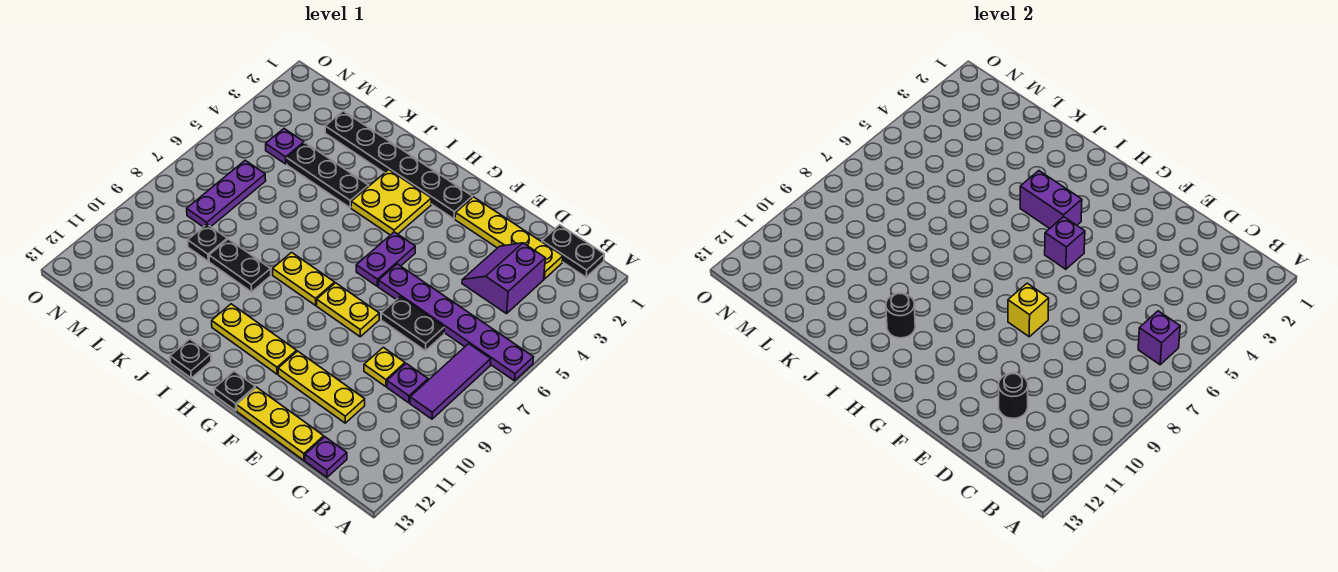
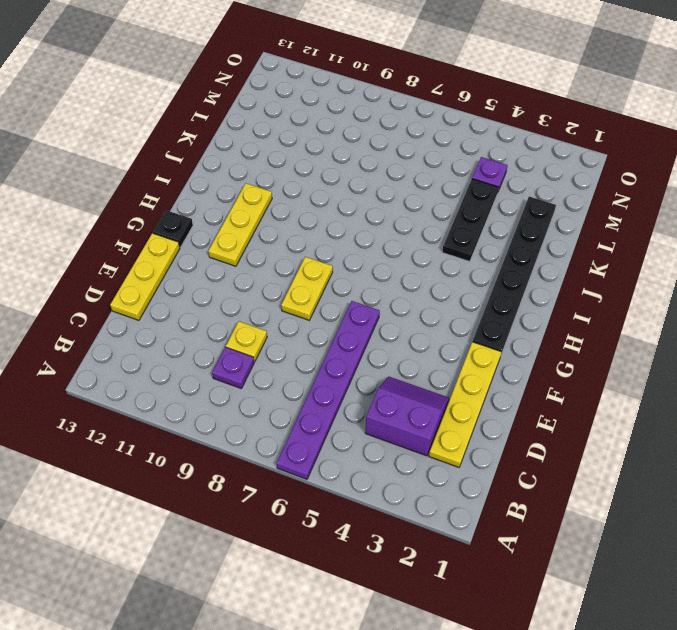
none -> black 1x2 plate [542,225,604,277]
none -> purple 1x3 tile [410,344,491,419]
none -> purple 1x1 plate [305,437,347,477]
none -> black 1x2 plate [381,297,444,351]

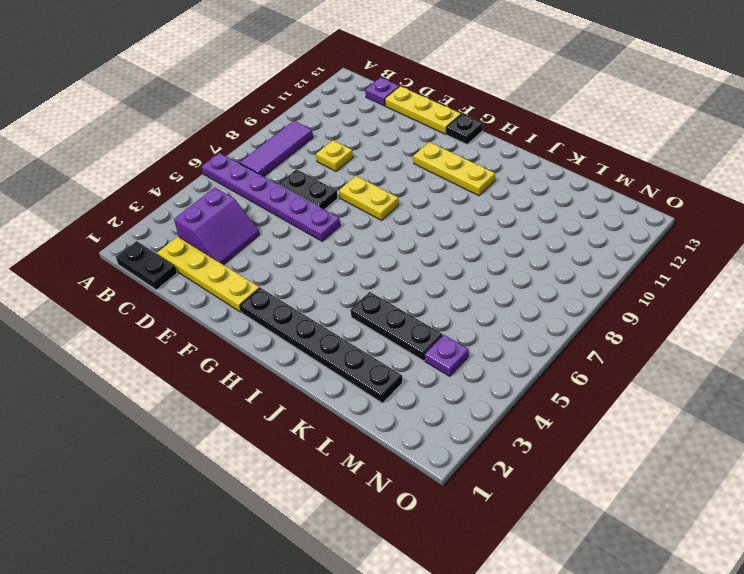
none -> purple 1x1 plate [387,364,428,403]
none -> yellow 1x3 plate [278,351,365,423]
none -> purple 1x2 plate [356,232,415,286]
none -> yellow 2x2 plate [351,170,431,235]

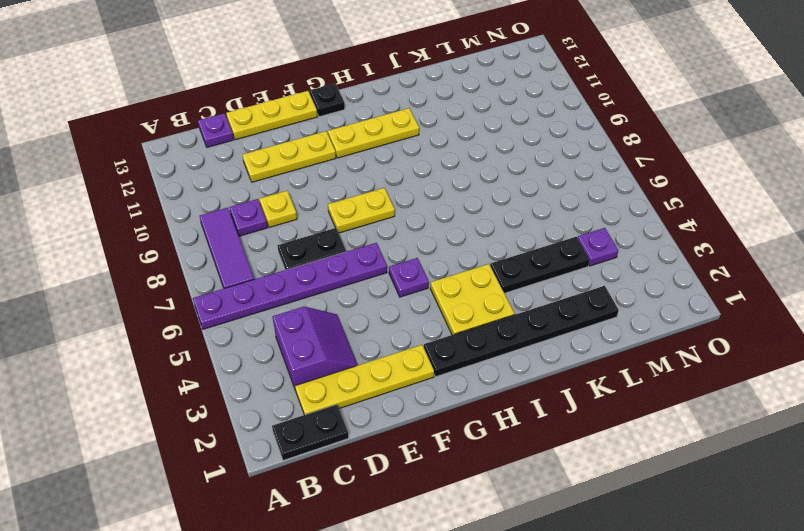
purple 1x1 plate [389,258,429,297] -> purple 1x2 plate [356,232,415,286]
none -> yellow 1x2 plate [273,252,335,305]
none -> black 1x1 plate [170,339,211,378]
none -> black 1x2 plate [209,239,271,292]
none -> black 1x1 plate [188,224,227,261]

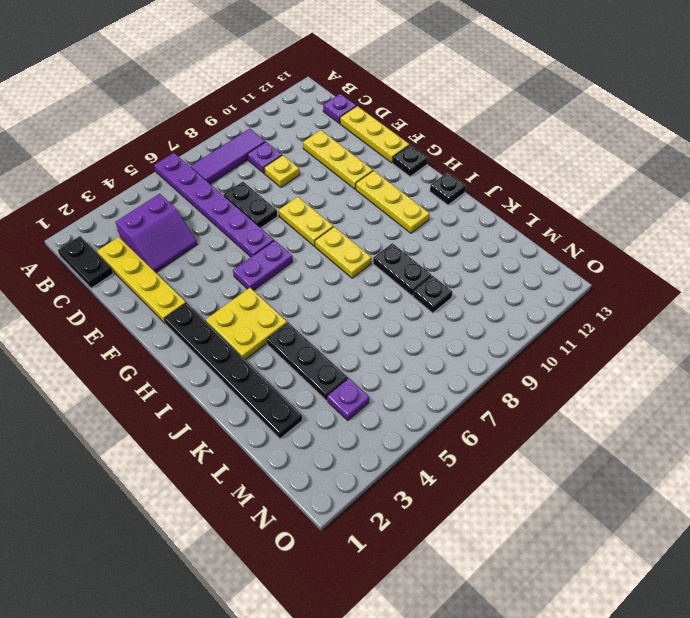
none -> purple 1x3 plate [187,160,266,227]
none -> purple 1x1 brick [1138,311,1180,365]
none -> black 1x1 round brick [999,373,1028,418]
none -> yellow 1x1 brick [1008,283,1049,337]

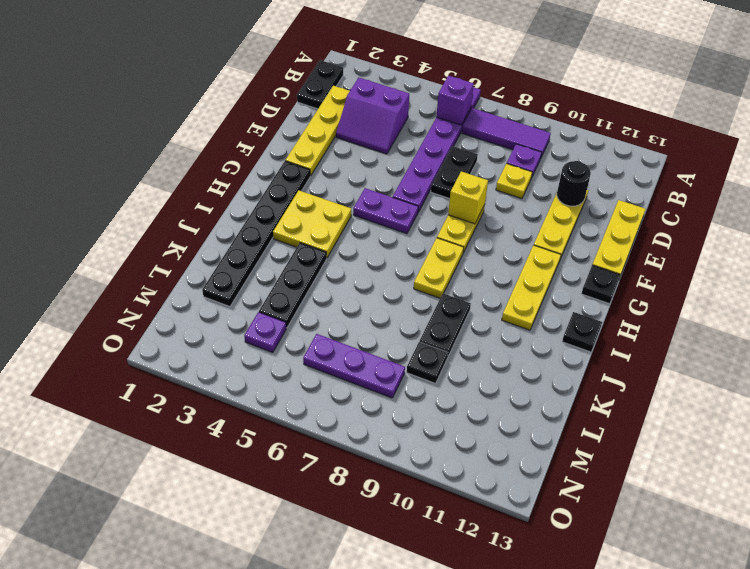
none -> purple 1x1 plate [305,437,347,477]
none -> purple 1x1 brick [1045,217,1085,269]
none -> purple 1x2 brick [1020,171,1082,229]
none -> black 1x1 round brick [886,293,915,338]

